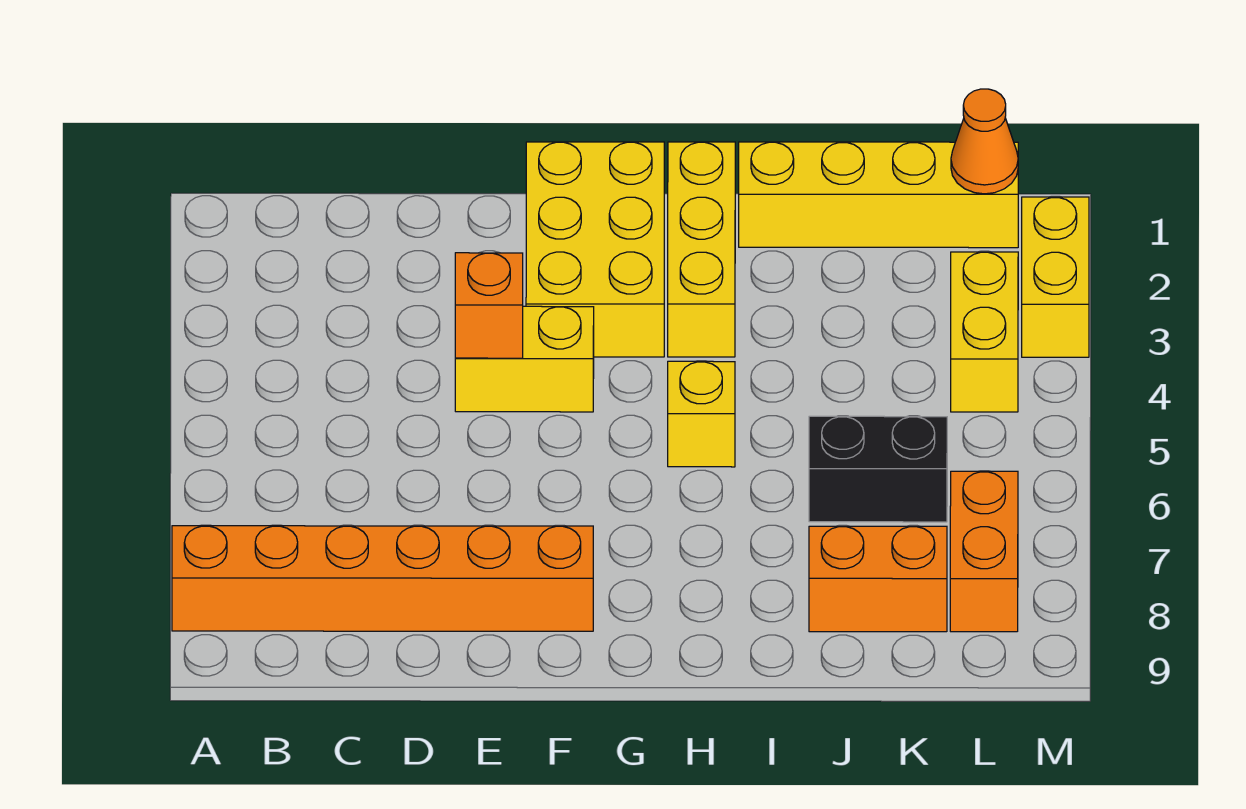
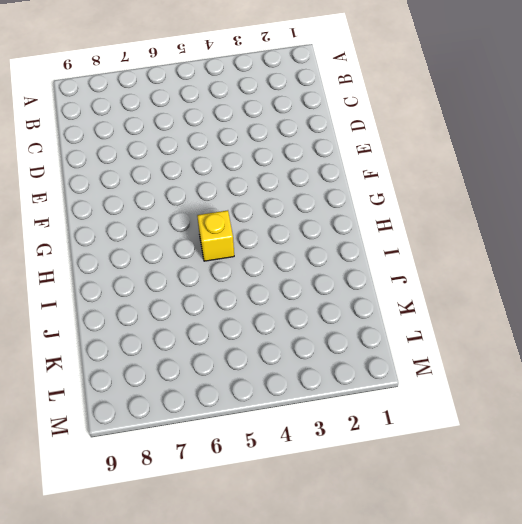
none -> orange 1x6 brick [172,526,593,631]
none -> yellow 1x2 brick [455,306,594,412]
none -> yellow 2x3 brick [526,142,664,357]

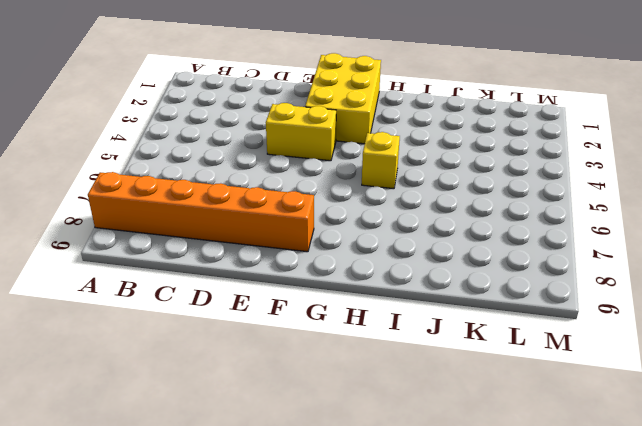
none -> yellow 1x3 brick [668,142,735,357]
none -> yellow 1x4 brick [739,142,1018,248]
none -> black 1x2 brick [809,416,947,522]

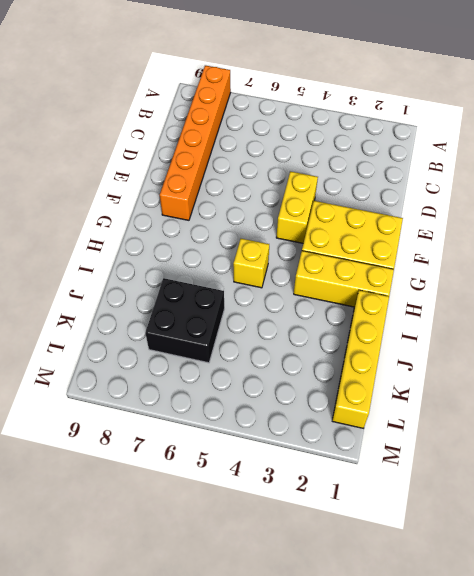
black 2x2 brick [145,278,224,363] -> black 1x2 brick [809,416,947,522]
none -> orange 1x2 brick [809,526,947,632]
none -> yellow 1x2 brick [951,252,1018,412]
none -> orange 1x2 brick [950,471,1018,632]

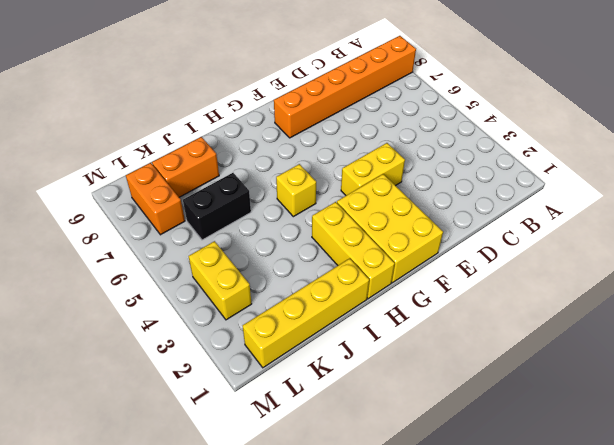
none -> yellow 1x2 brick [1022,197,1089,357]
none -> orange 1x1 brick [455,253,523,358]
none -> orange 1x1 cone [951,89,1018,194]

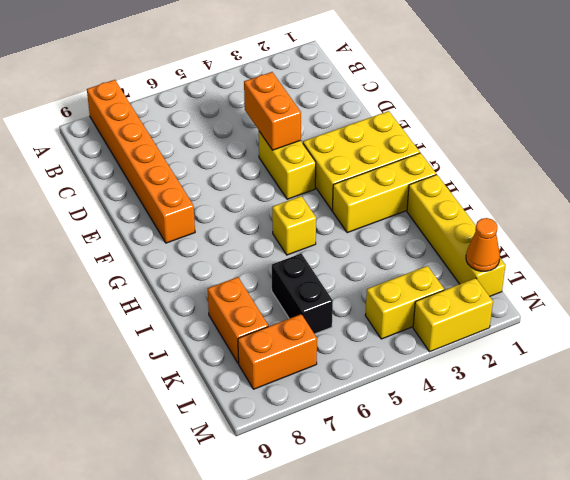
orange 1x2 brick [244,72,301,150] -> orange 1x1 brick [455,253,523,358]

